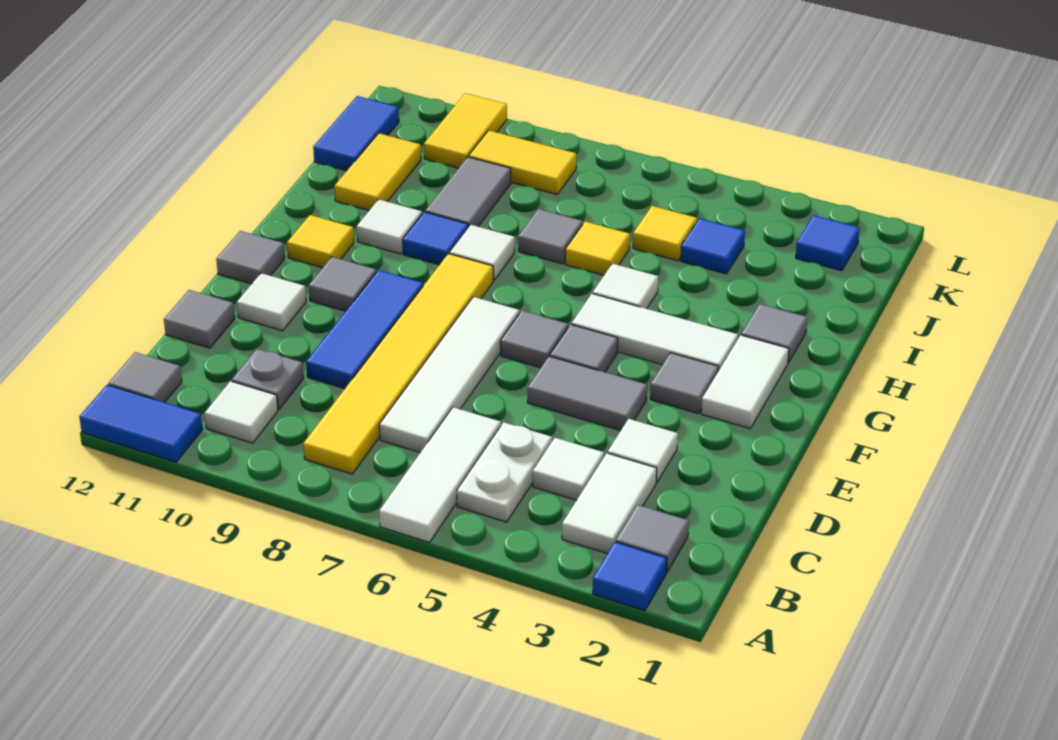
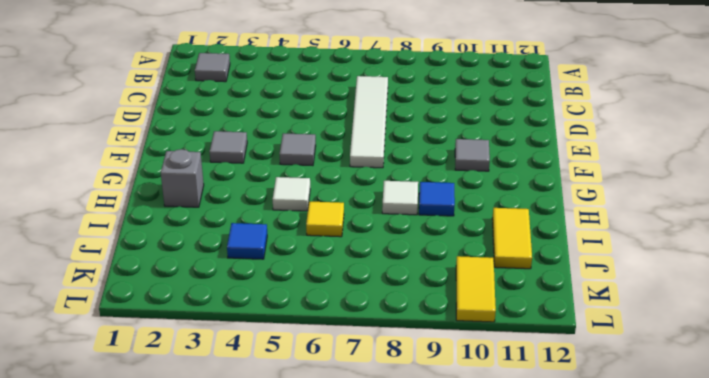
grey 1x1 brick [161,149,204,207] -> grey 1x1 tile [741,304,807,363]
none -> blue 1x1 tile [593,542,667,611]
none -> white 1x3 tile [379,407,501,543]
none -> blue 1x2 tile [79,385,203,462]
none -> white 1x2 tile [562,453,657,554]

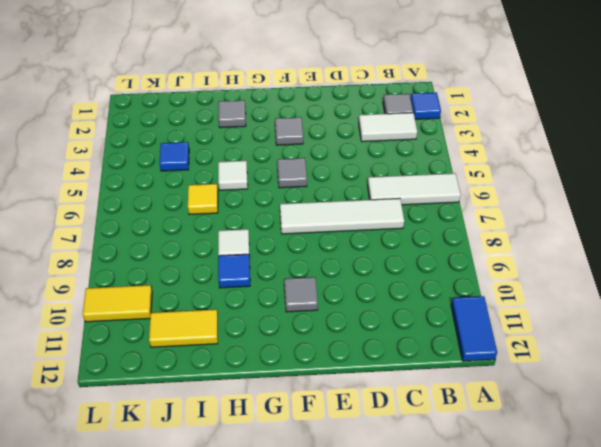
none -> white 1x2 plate [457,422,552,522]
none -> yellow 1x6 tile [303,254,493,474]
none -> white 1x1 tile [205,381,278,443]
none -> grey 1x1 tile [108,352,182,402]

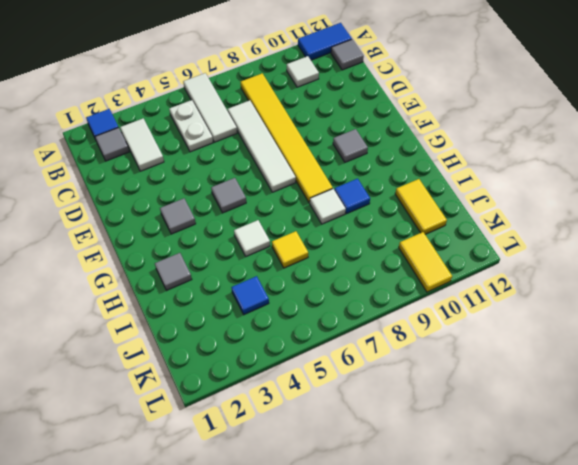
none -> white 1x1 tile [533,438,604,500]
none -> grey 1x1 plate [232,349,304,409]
none -> white 1x1 tile [608,419,678,482]
none -> blue 1x3 tile [306,270,423,389]

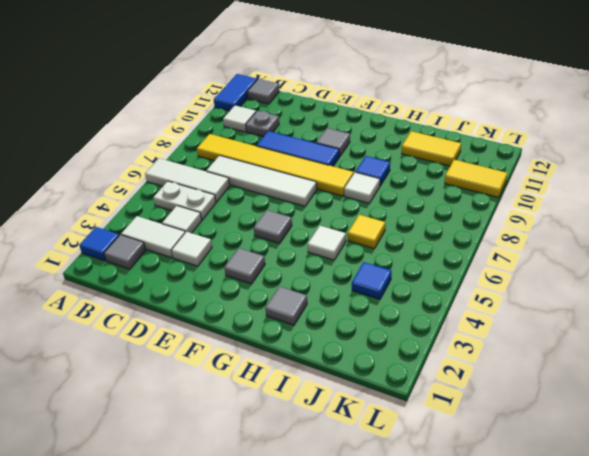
none -> grey 1x1 tile [164,290,235,348]
none -> grey 1x2 tile [528,356,647,431]
none -> white 1x1 tile [237,273,306,331]
none -> white 1x2 tile [701,335,789,429]

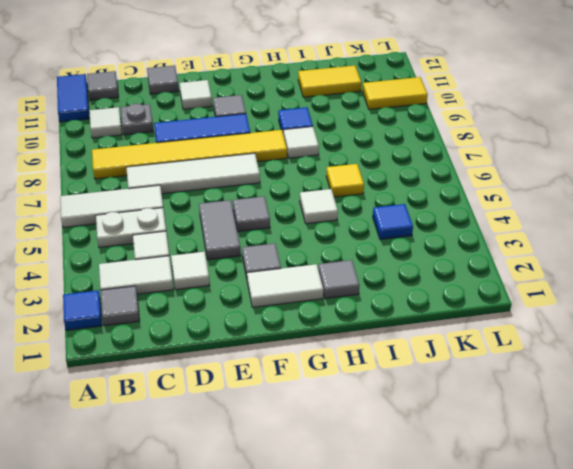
none -> grey 1x1 tile [500,311,568,368]
none -> grey 1x1 tile [216,231,285,284]
none -> white 1x3 tile [572,294,738,371]
none -> yellow 1x1 tile [287,215,354,268]

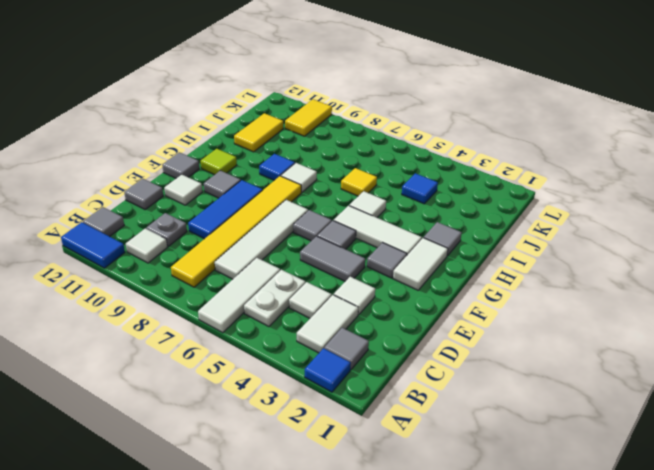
lime 1x1 tile [201,149,237,175] -> yellow 1x1 tile [287,215,354,268]
none -> white 1x1 tile [357,199,422,254]
none -> grey 1x1 tile [518,209,583,264]
none -> grey 1x2 tile [425,157,511,227]
none -> yellow 1x1 tile [633,206,697,261]

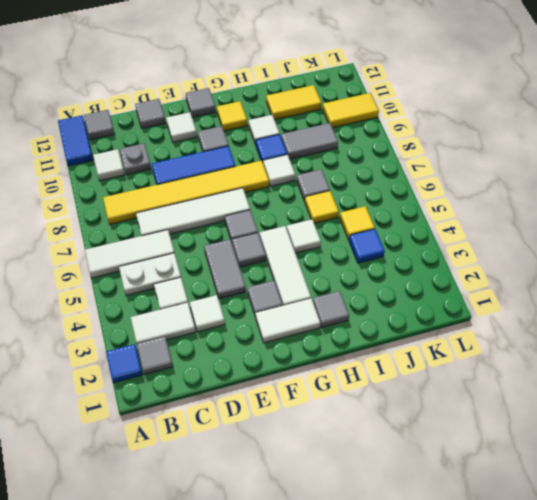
none -> blue 1x2 tile [313,96,399,171]
none -> blue 1x1 tile [796,215,860,271]
none -> yellow 1x2 tile [469,130,576,194]

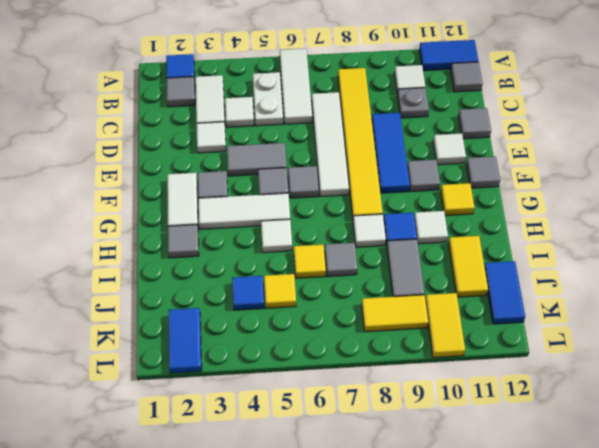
blue 1x2 tile [168,308,202,373] -> blue 1x1 tile [796,215,860,271]

